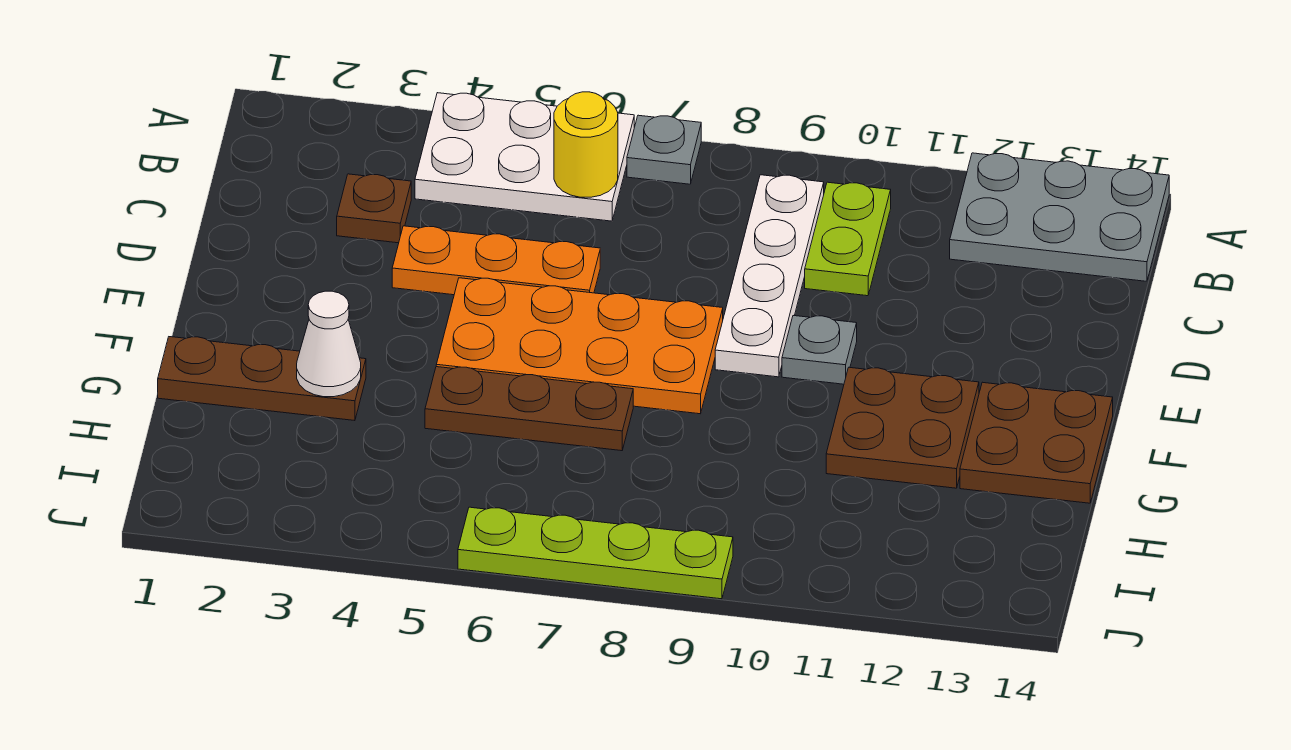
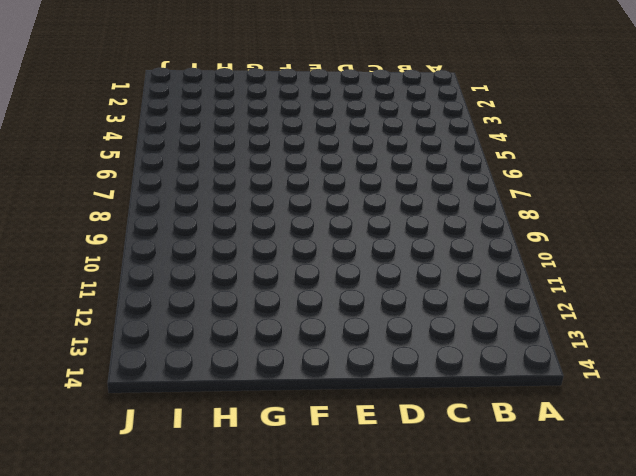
none -> white 2x3 plate [415,93,634,221]
none -> grey 1x1 plate [627,115,701,184]
none -> grey 2x3 plate [950,153,1169,281]

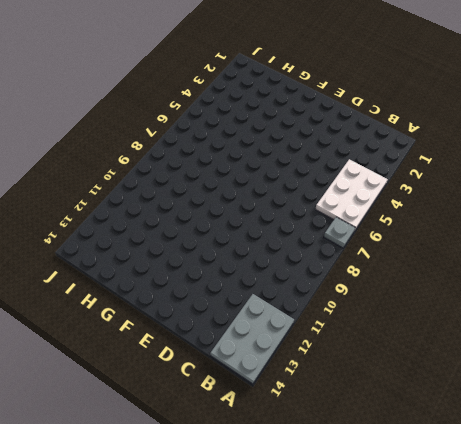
none -> white 1x4 plate [715,175,824,377]
none -> lime 1x2 plate [805,182,891,296]
none -> brown 1x1 plate [337,174,411,243]

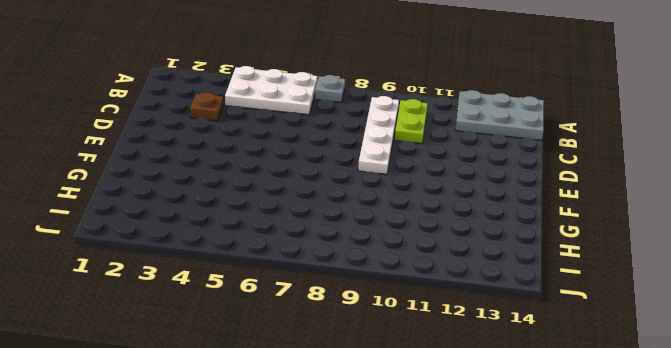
none -> orange 1x3 plate [392,226,600,295]
none -> orange 2x4 plate [436,278,723,414]
none -> grey 1x1 plate [782,316,857,384]

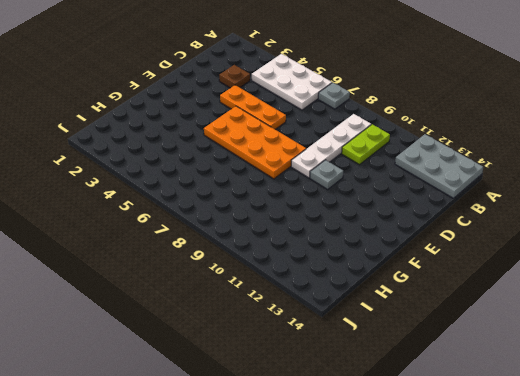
none -> brown 2x2 plate [826,367,979,488]
none -> brown 2x2 plate [960,382,1113,503]
none -> brown 1x3 plate [158,337,366,421]

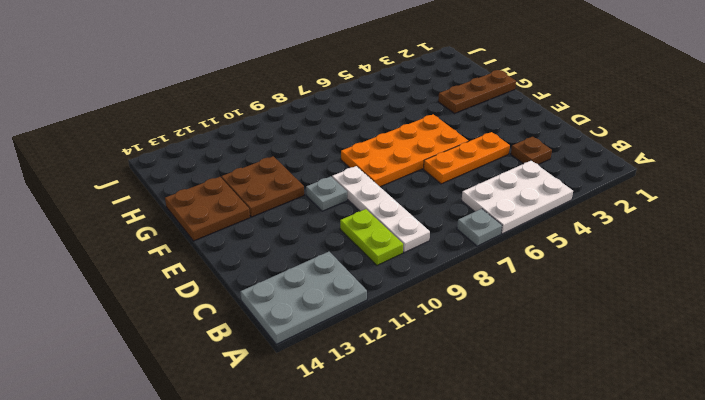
none -> brown 1x3 plate [425,367,633,451]
none -> lime 1x4 plate [458,507,733,599]
none -> yellow 1x1 round brick [554,92,618,197]

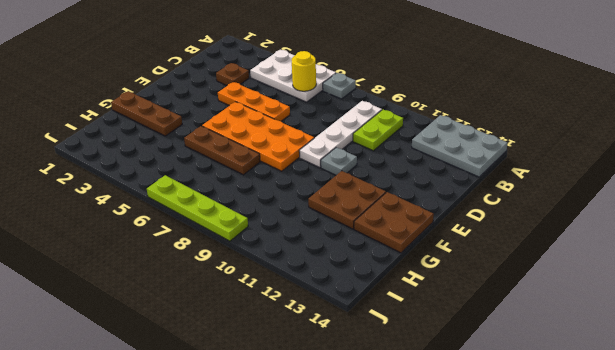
none -> white 1x1 cone [297,291,361,397]

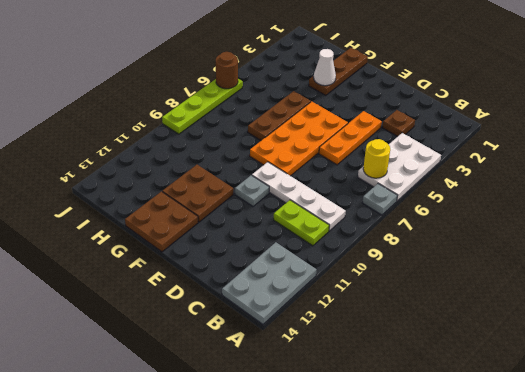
brown 1x1 round brick [216,52,238,89] -> none

